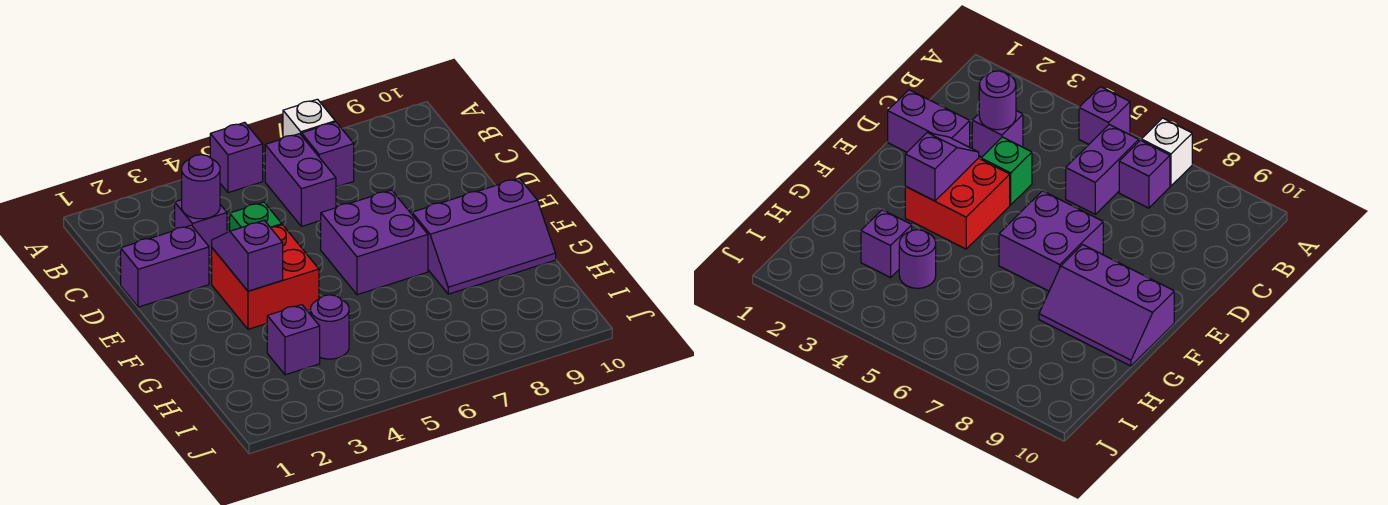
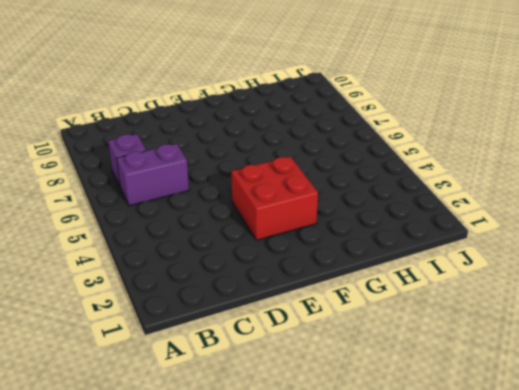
none -> purple 1x1 brick [210,122,263,193]
none -> white 1x1 brick [283,99,335,137]
none -> purple 1x1 brick [175,200,227,256]

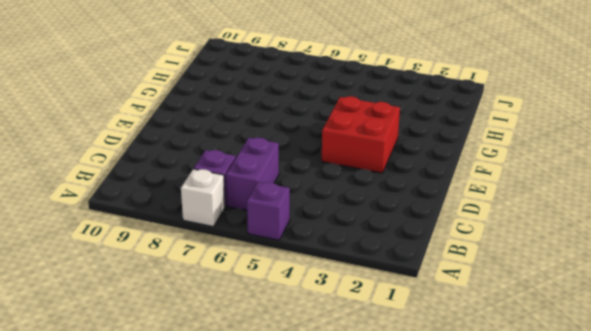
none -> purple 1x1 brick [175,200,227,256]
none -> purple 1x2 brick [121,225,209,307]
none -> green 1x1 brick [230,202,282,231]

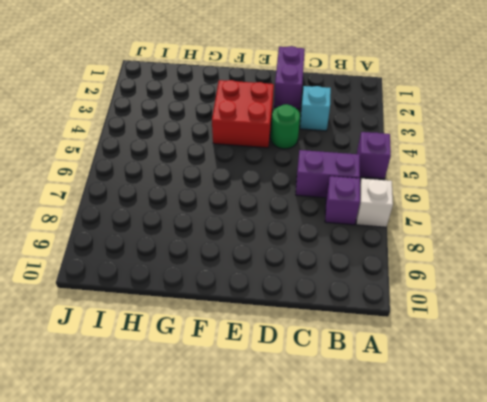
cyan 1x1 brick [300,86,331,131] -> purple 1x1 brick [175,200,227,256]
green 1x1 round brick [271,104,300,149] -> green 1x1 brick [230,202,282,231]
none -> purple 2x2 brick [321,190,428,295]
none -> purple 2x3 slope [412,178,556,294]
none -> purple 1x1 brick [267,305,320,375]

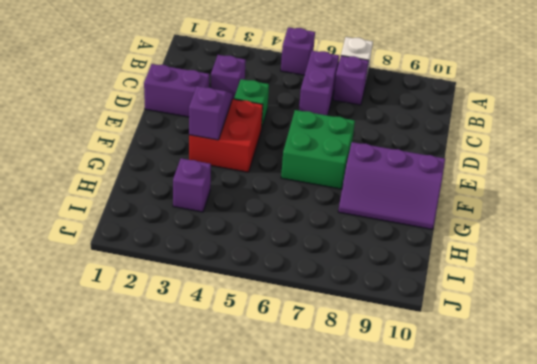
green 2x2 brick [281,110,355,189] -> purple 2x2 brick [321,190,428,295]
none -> purple 1x1 round brick [311,295,349,359]
none -> purple 1x1 round brick [182,155,220,219]

